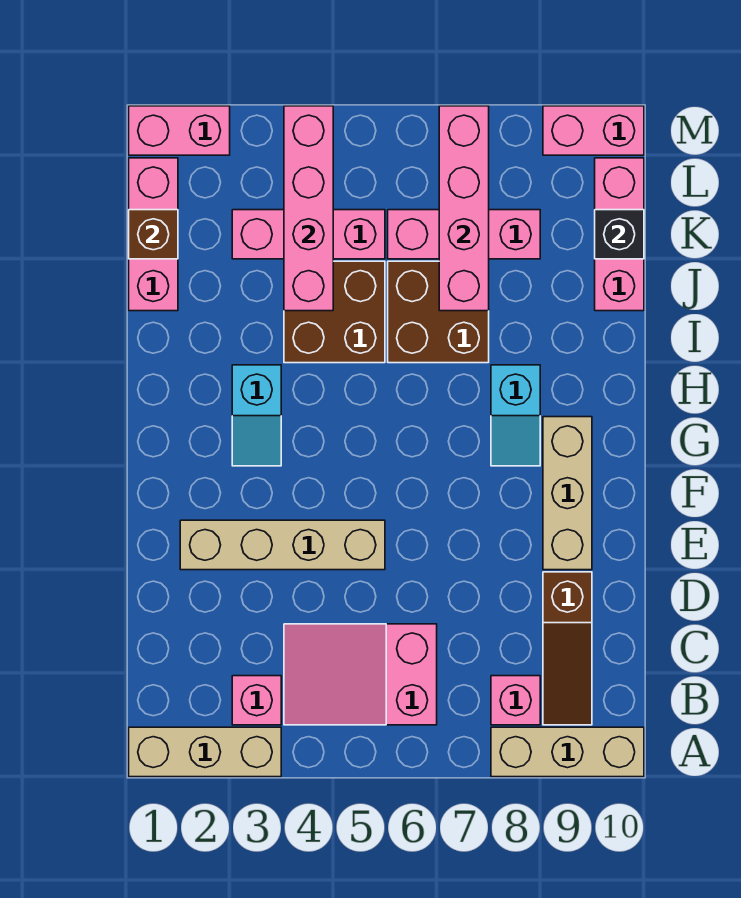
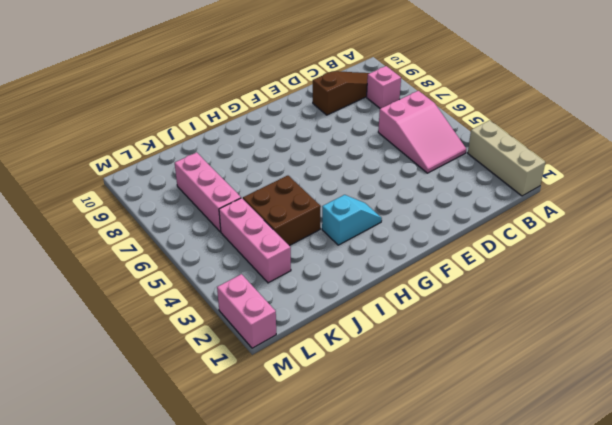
none -> tan 1x3 brick [491,727,644,777]
none -> pink 1x1 brick [232,676,281,725]
none -> tan 1x4 brick [180,520,385,570]

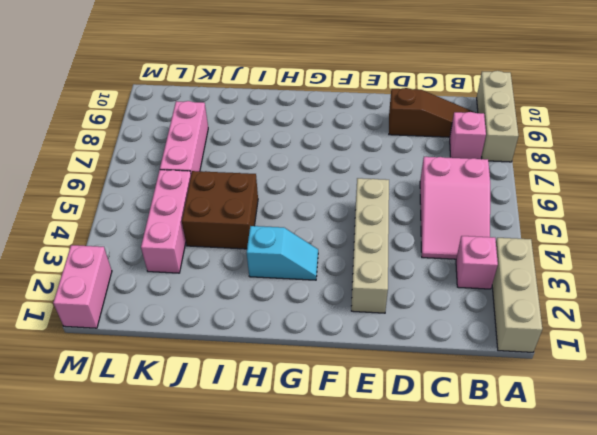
none -> tan 1x3 brick [543,417,592,570]
none -> cyan 1x2 slope [491,365,540,466]
none -> brown 2x2 brick [388,261,489,363]

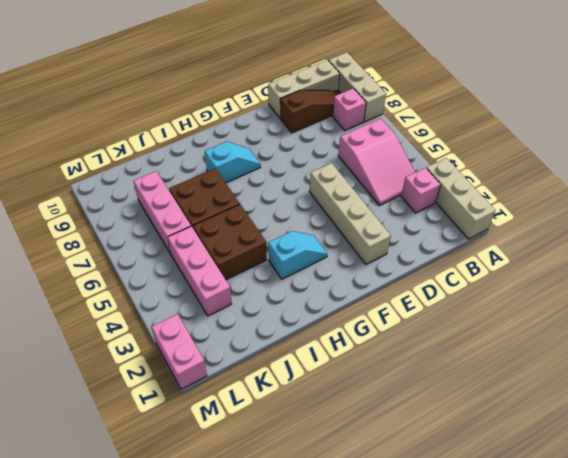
tan 1x3 brick [268,60,340,118] -> tan 1x3 brick moved to [543,417,592,570]
none -> pink 1x3 brick [129,158,178,311]
none -> pink 1x3 brick [595,158,644,311]
none -> pink 1x2 brick [543,106,644,155]

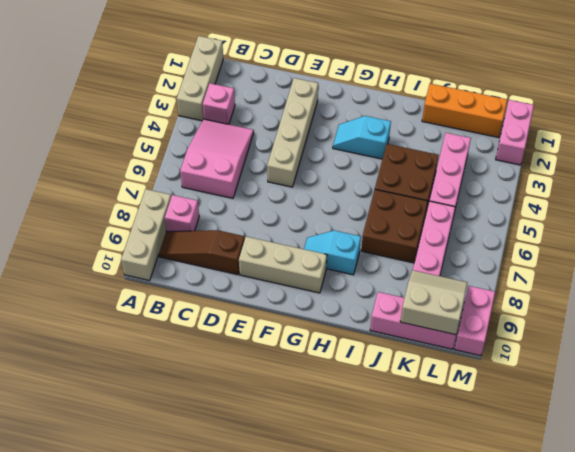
orange 1x3 brick [422,84,507,137] -> pink 1x3 brick [129,158,178,311]
tan 2x2 slope [400,270,467,335] -> black 1x1 brick [595,210,644,259]
none -> pink 1x4 brick [284,106,333,311]
none -> pink 1x4 brick [439,106,489,311]
none -> brown 1x1 brick [129,210,178,259]

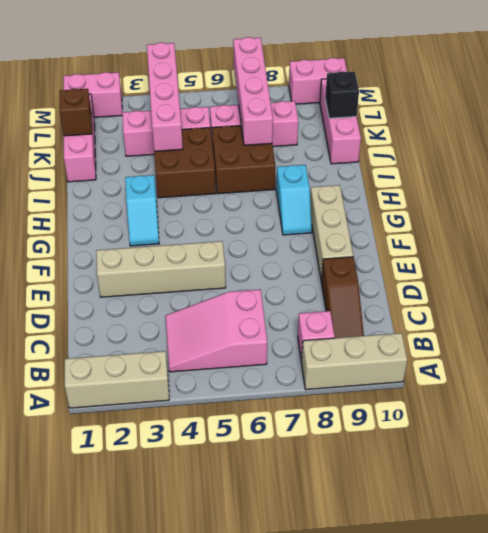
none -> pink 1x1 brick [232,676,281,725]

